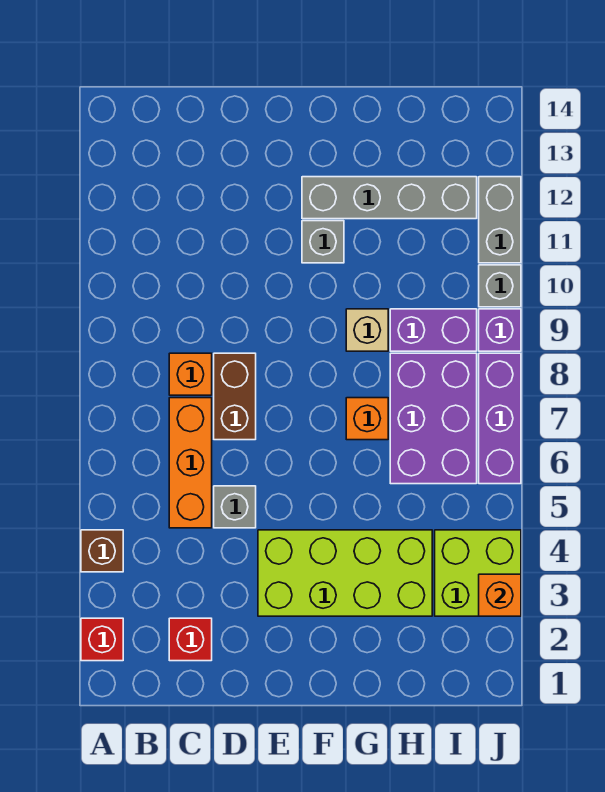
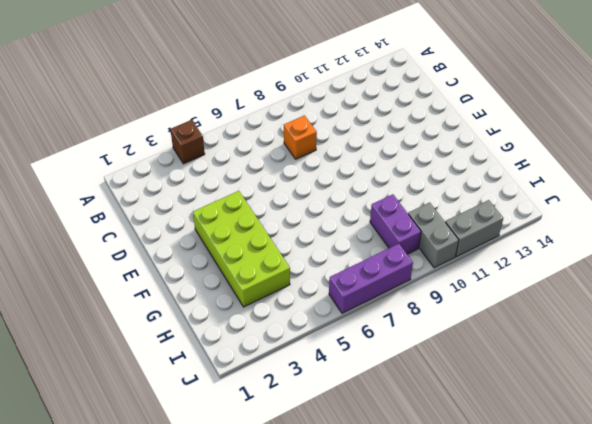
grey 1x2 brick [408,202,459,268] -> grey 1x1 brick [479,265,521,307]
none -> red 1x1 brick [81,618,123,661]
none -> red 1x1 brick [169,618,212,661]
none -> orange 1x3 brick [169,398,212,528]

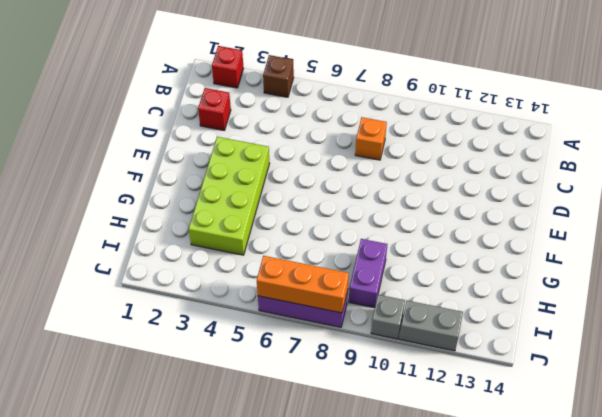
orange 1x3 brick [257,256,349,313] -> orange 1x3 brick moved to [169,398,212,528]
none -> grey 1x1 brick [214,486,256,528]
none -> brown 1x2 brick [214,353,256,440]
none -> grey 1x1 brick [302,221,344,263]

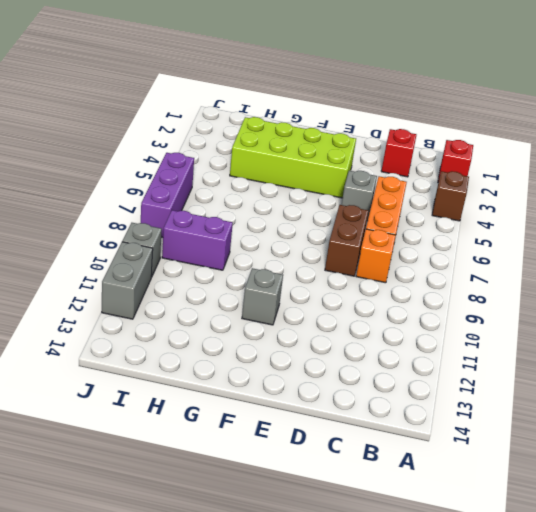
none -> grey 1x4 brick [302,177,477,219]
none -> orange 1x1 brick [346,398,388,440]
none -> tan 1x1 brick [346,309,388,351]

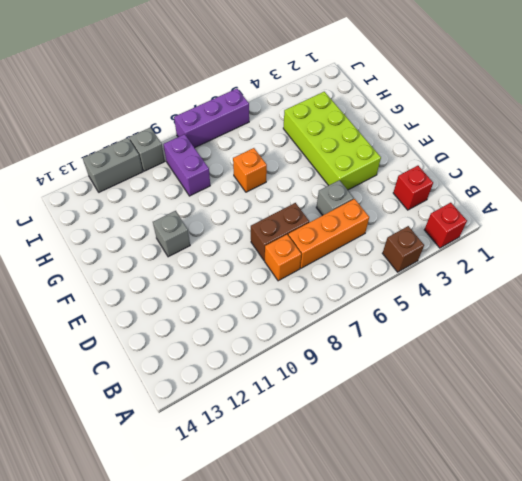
none -> grey 1x4 brick [302,177,477,219]
none -> tan 1x1 brick [346,309,388,351]
none -> purple 2x3 brick [390,353,477,484]

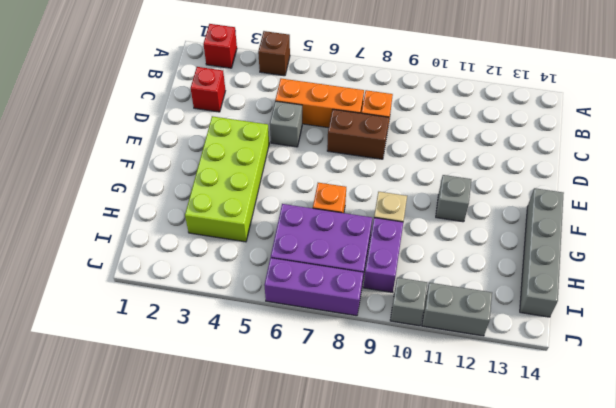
grey 1x4 brick [520,188,564,317] -> grey 1x4 brick moved to [302,177,477,219]
none -> lime 2x2 brick [435,530,521,616]
none -> purple 1x1 brick [479,309,521,351]
none -> orange 1x1 brick [479,574,521,616]

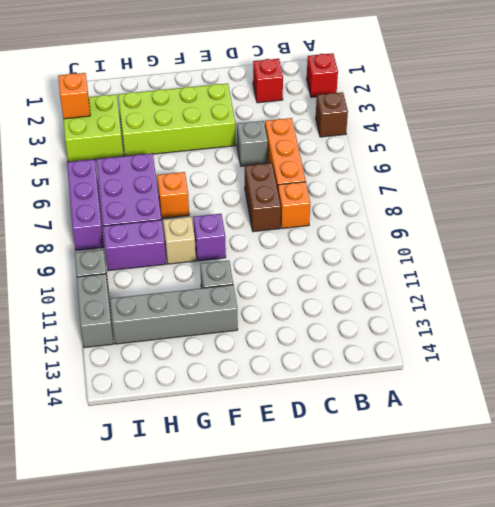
purple 1x1 brick [193,214,226,261] -> purple 1x1 brick moved to [479,309,521,351]

